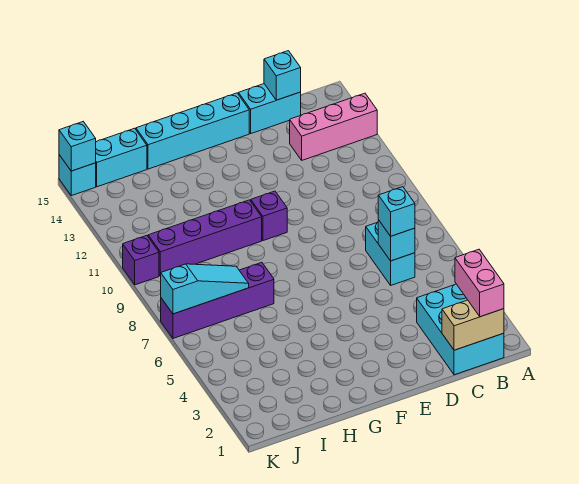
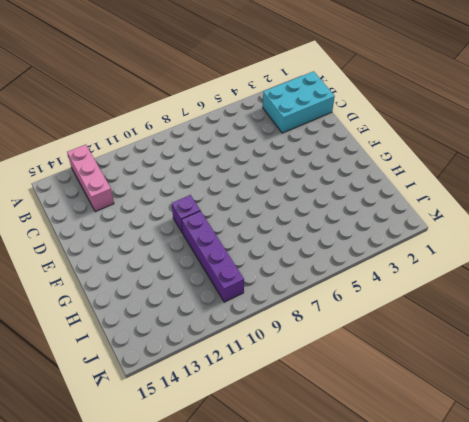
none -> cyan 1x2 brick [366,222,415,285]
none -> cyan 1x2 brick [238,84,301,133]
none -> cyan 1x4 brick [136,93,249,169]

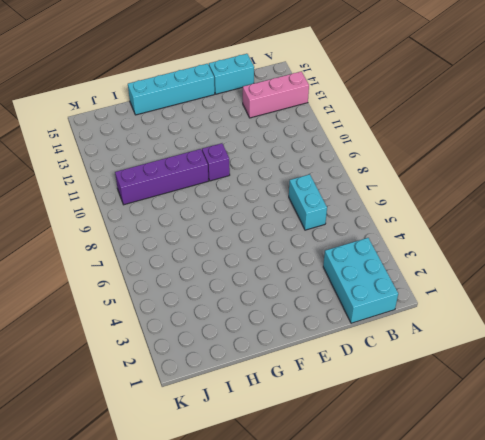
none -> purple 1x4 brick [161,262,274,338]
none -> cyan 1x2 brick [96,128,147,187]
none -> purple 1x1 brick [123,235,159,285]

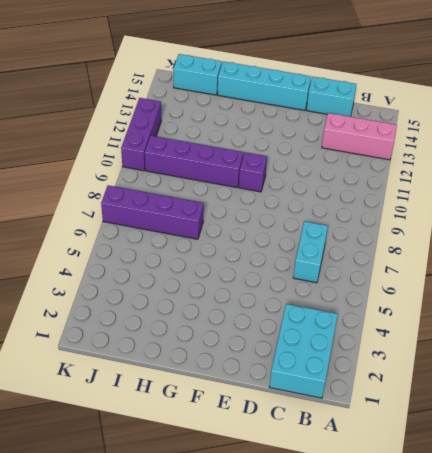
purple 1x3 brick [121,98,161,171] -> purple 1x1 brick [123,235,159,285]
none -> cyan 1x1 brick [59,155,96,196]
none -> tan 1x2 brick [442,300,504,350]
none -> cyan 1x1 brick [378,220,415,261]

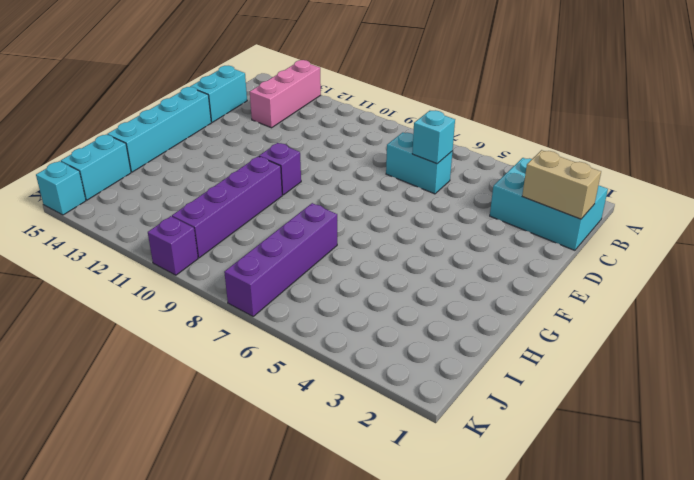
tan 1x2 brick [522,150,601,219] -> tan 1x2 brick turned to [442,300,504,350]
none -> cyan 1x1 brick [264,51,301,100]
none -> cyan 1x3 slope [161,264,249,314]
none -> cyan 1x1 brick [59,122,96,171]

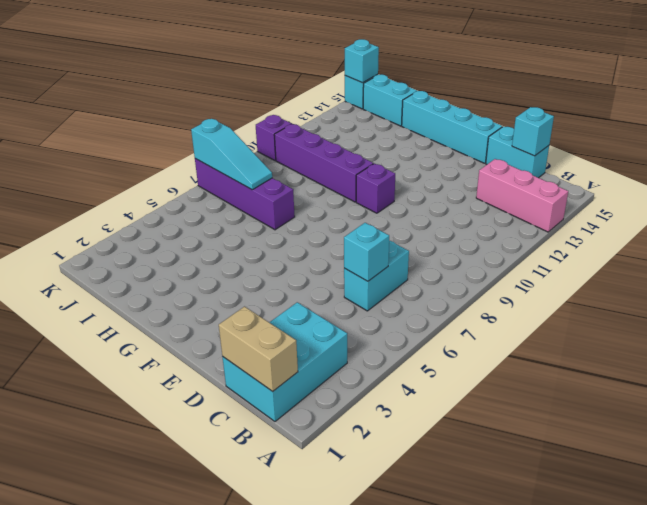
none -> pink 1x2 brick [455,249,504,317]
none -> cyan 1x1 brick [378,187,415,236]

